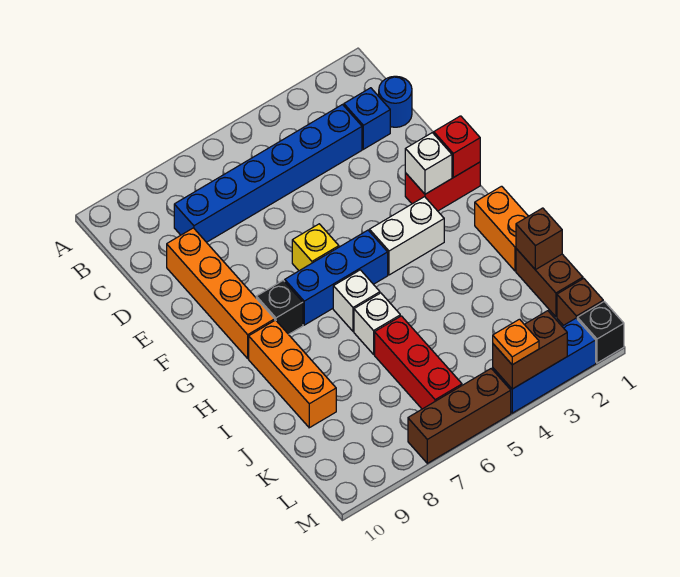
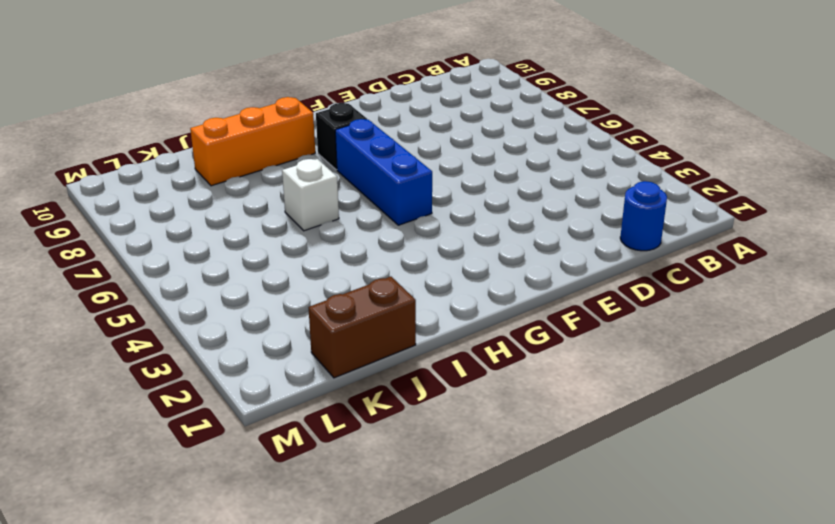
none -> blue 1x1 brick [344,88,390,149]
none -> blue 1x6 brick [174,105,362,242]
none -> orange 1x4 brick [167,228,275,358]

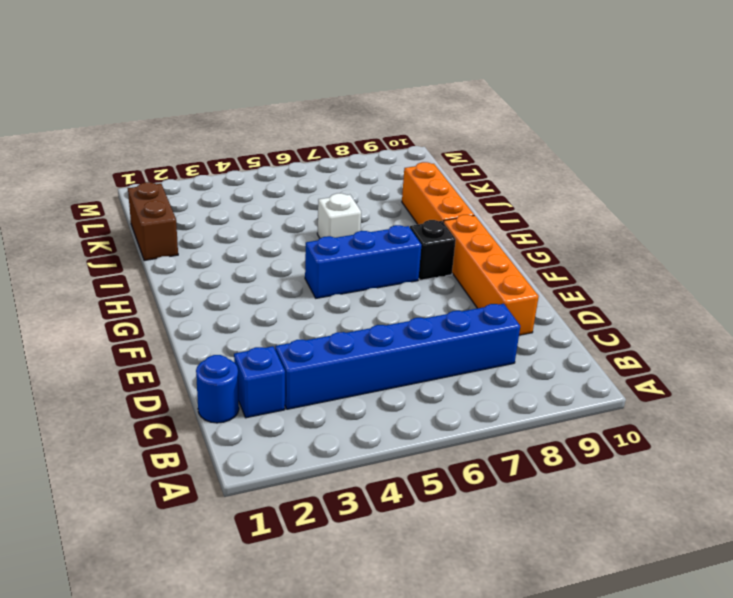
none -> red 1x2 brick [405,162,480,211]
none -> yellow 1x1 brick [292,224,339,271]
none -> white 1x2 brick [369,197,444,275]

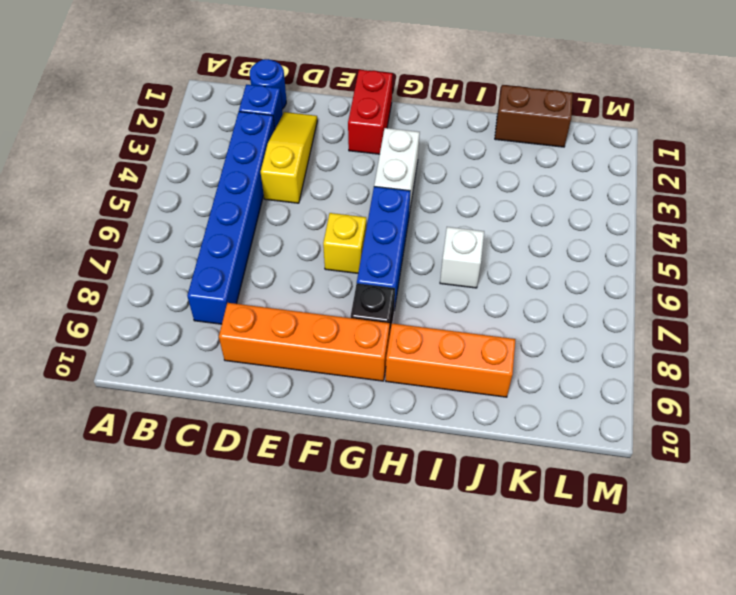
yellow 1x3 slope [261,112,317,203] -> none
none -> orange 1x2 brick [475,186,528,271]
none -> white 1x1 brick [333,270,380,331]
none -> red 1x3 brick [375,316,462,409]

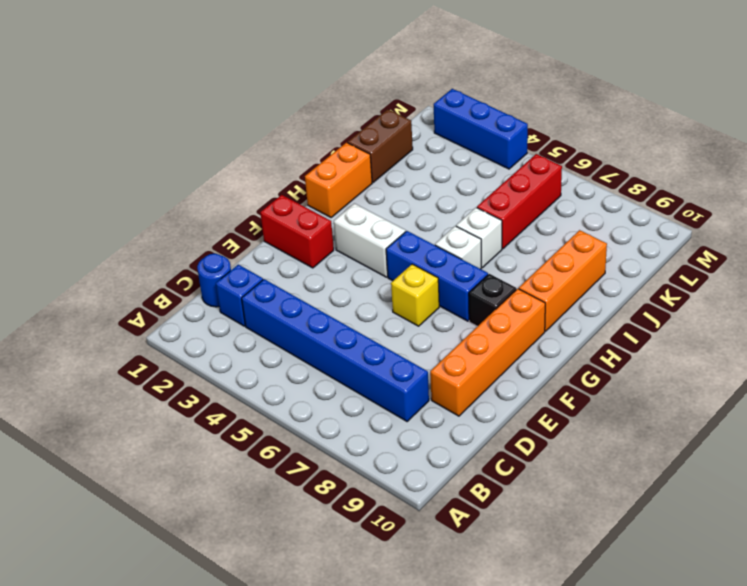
none -> brown 1x1 brick [557,278,603,326]
none -> black 1x1 brick [577,302,624,363]
none -> brown 1x3 brick [408,369,511,463]

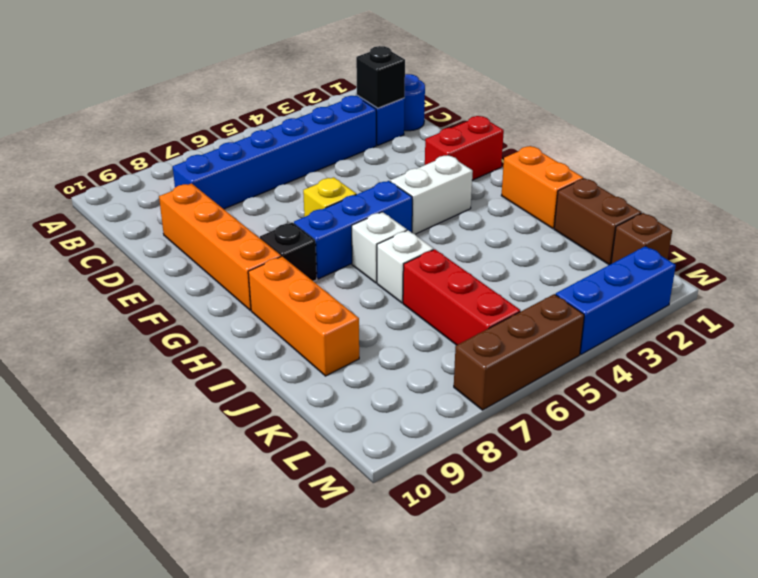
black 1x1 brick [356,46,405,108] -> black 1x1 brick moved to [577,302,624,363]
none -> red 1x1 brick [434,116,480,178]
none -> white 1x1 brick [405,133,452,194]
none -> brown 1x1 brick [516,208,562,270]

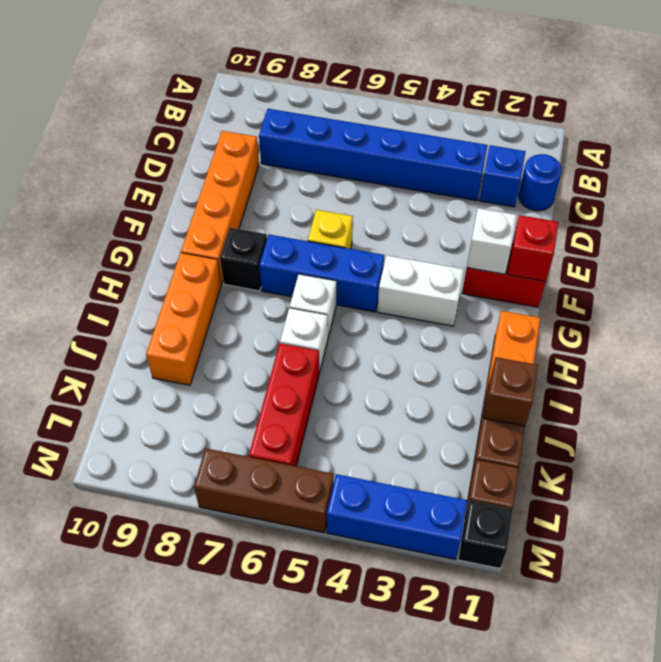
none -> brown 1x2 brick [493,311,567,389]
none -> orange 1x1 plate [493,319,539,365]

